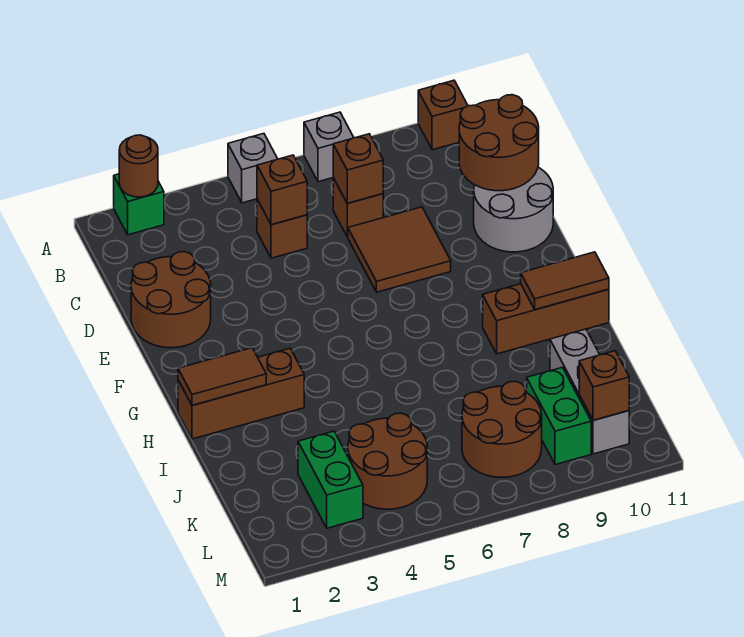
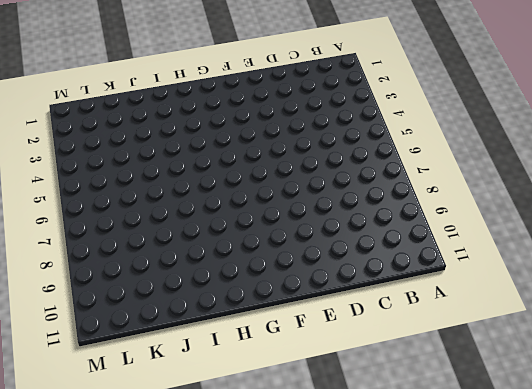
none -> green 1x1 brick [114,174,164,235]
none -> grey 1x1 brick [228,134,277,203]
none -> grey 1x1 brick [304,112,354,182]

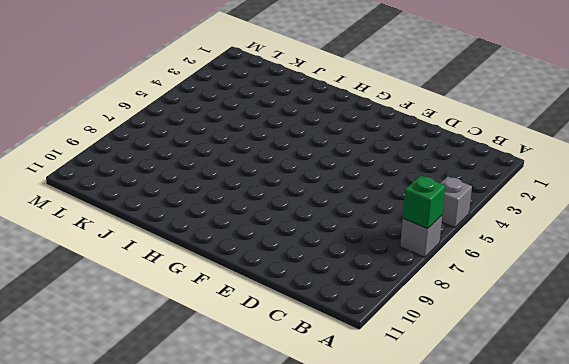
green 1x1 brick [403,175,445,229] -> green 1x1 brick moved to [114,174,164,235]
none -> brown 1x1 brick [418,80,468,150]
none -> brown 1x1 brick [257,199,307,258]
none -> brown 1x1 brick [333,178,383,237]

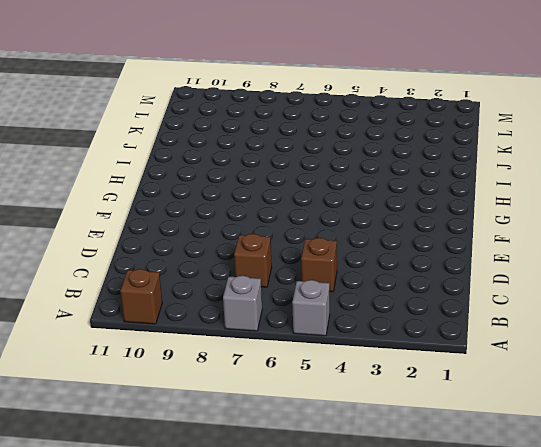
none -> green 1x1 brick [114,174,164,235]
none -> brown 2x2 round brick [131,252,211,348]
none -> brown 2x2 tile [348,207,451,292]

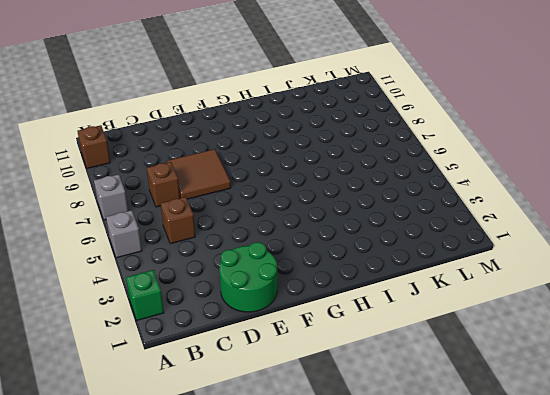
green 2x2 round brick [219,242,277,312] -> brown 2x2 round brick [131,252,211,348]
none -> grey 2x2 round brick [474,167,553,252]
none -> brown 1x3 brick [178,348,304,439]
none -> brown 1x3 brick [483,284,609,354]

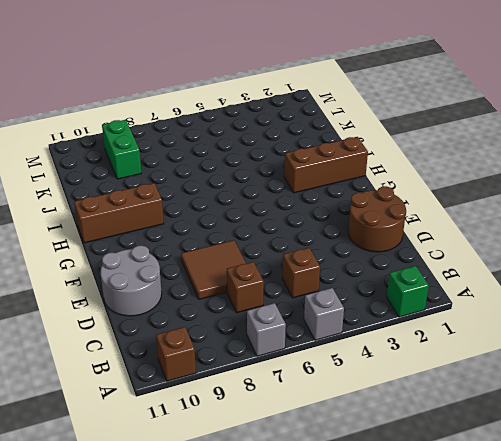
none -> grey 1x3 brick [550,329,629,454]
none -> green 1x2 brick [298,431,363,528]
none -> brown 2x2 round brick [348,413,427,509]

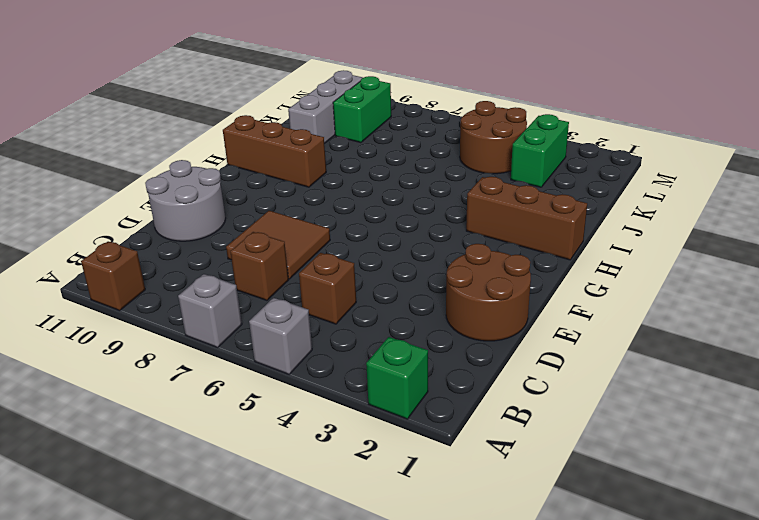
none -> brown 2x2 round brick [462,381,542,477]
none -> brown 1x1 round brick [119,135,158,197]
none -> brown 1x1 brick [257,155,307,225]

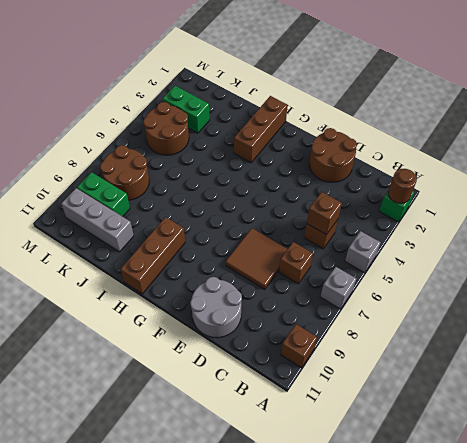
none -> brown 1x1 brick [333,134,383,203]
none -> brown 2x2 round brick [459,95,539,191]
none -> brown 1x2 tile [178,348,266,405]

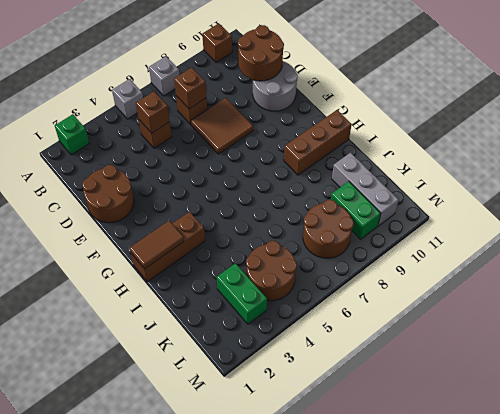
none -> brown 1x1 round brick [119,135,158,197]
none -> brown 1x2 tile [521,252,609,310]
none -> brown 1x1 brick [579,351,629,420]

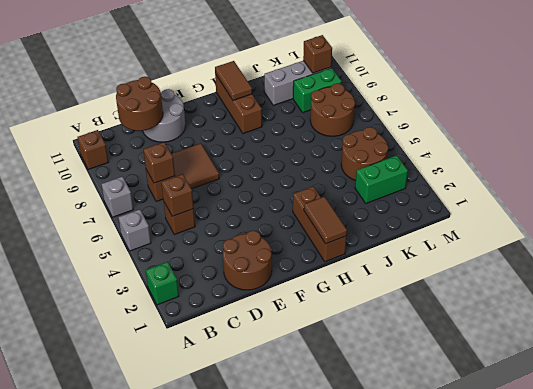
none -> brown 1x1 round brick [119,135,158,197]

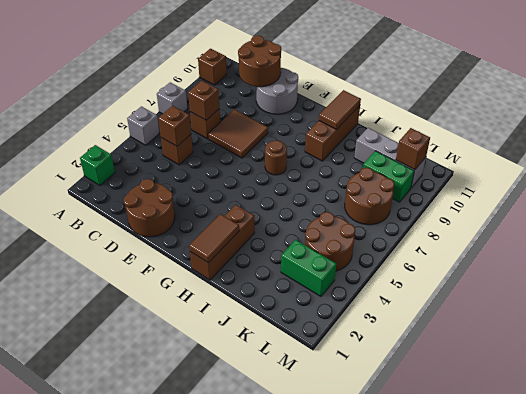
brown 1x1 round brick [265,140,287,175] -> brown 1x1 round brick moved to [119,135,158,197]

